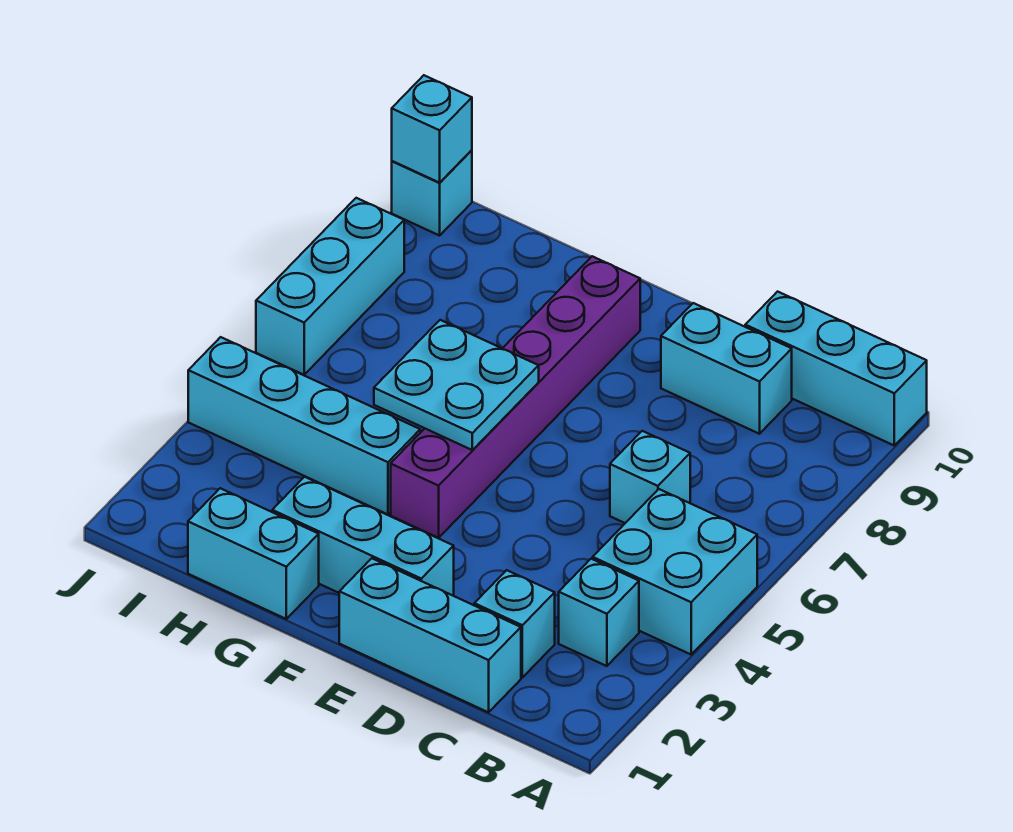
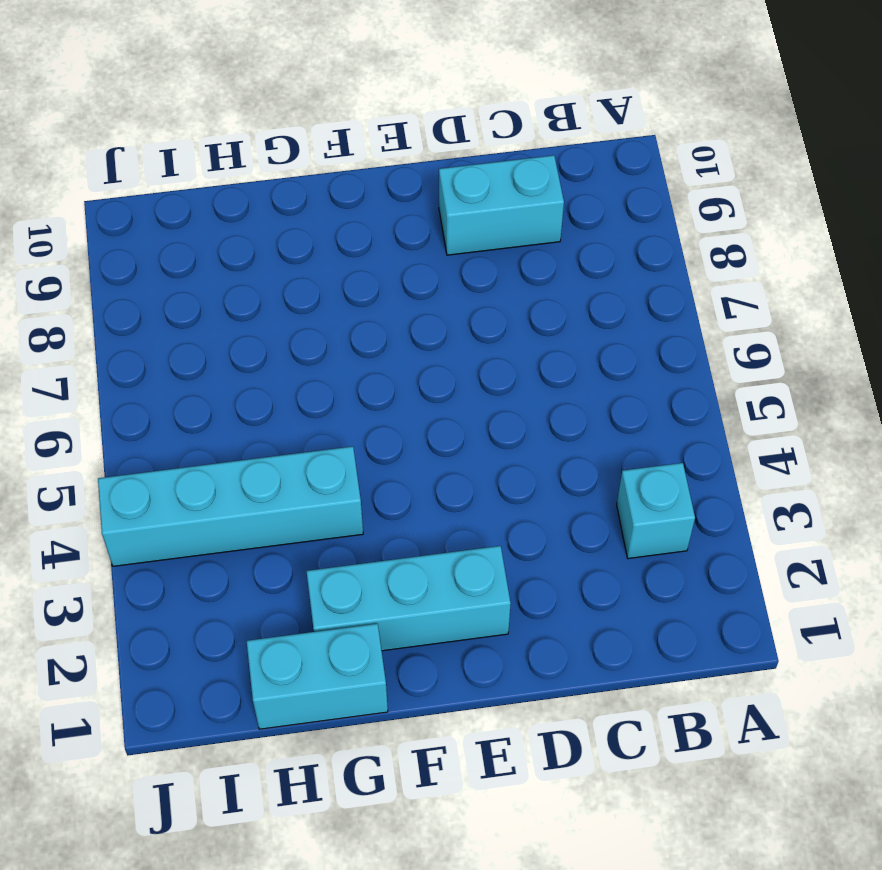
none -> cyan 2x2 brick [593,489,757,654]
none -> cyan 1x3 brick [745,292,927,445]
none -> cyan 1x3 brick [339,558,521,712]

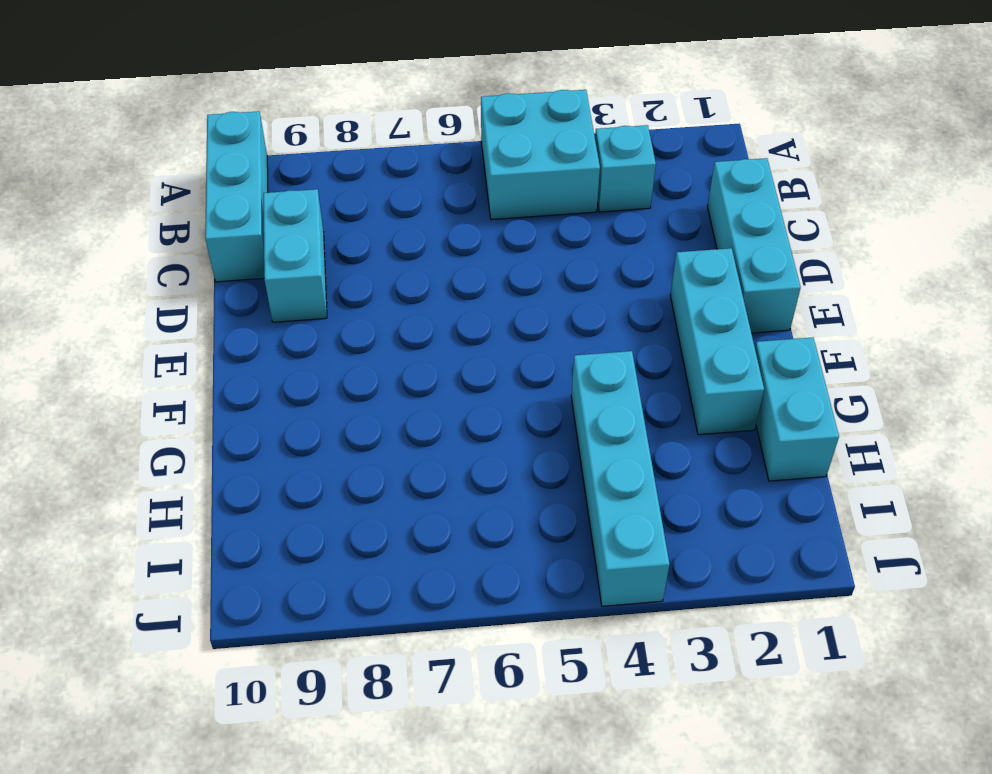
none -> cyan 1x1 brick [474,570,555,677]
none -> cyan 1x1 brick [610,431,690,523]
none -> purple 1x6 brick [391,256,640,538]

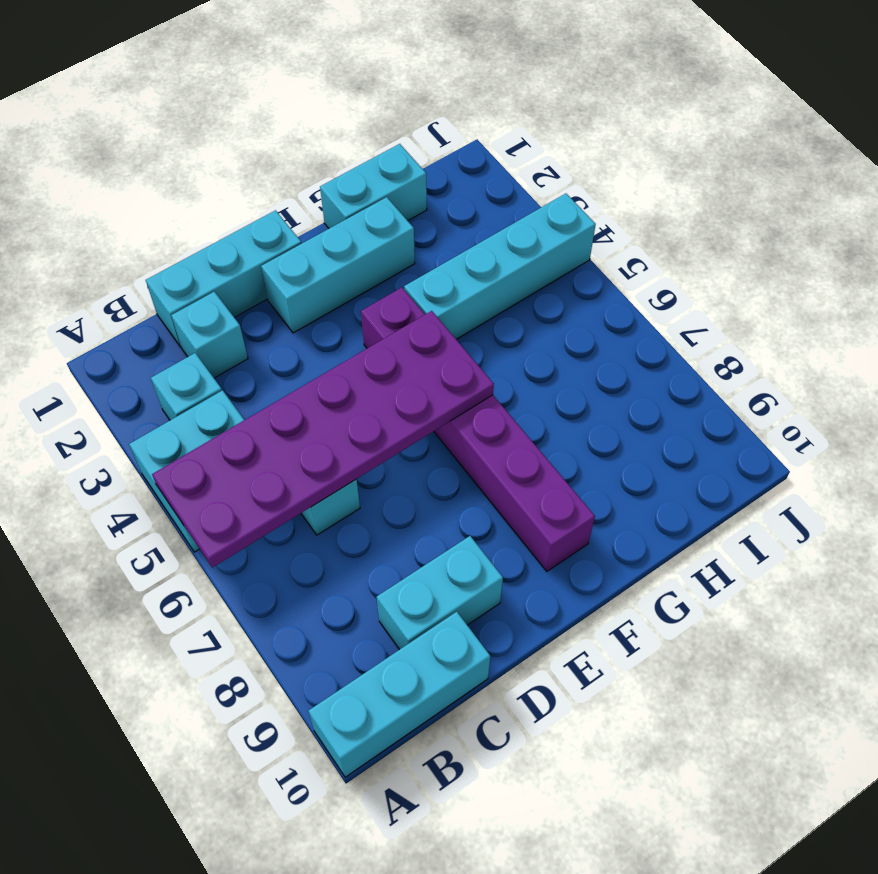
purple 2x6 plate [152,311,494,568] -> cyan 2x2 plate [374,320,539,450]
none -> cyan 1x3 brick [256,198,404,375]
none -> cyan 1x1 brick [392,150,472,236]
none -> cyan 1x1 brick [392,75,472,183]

